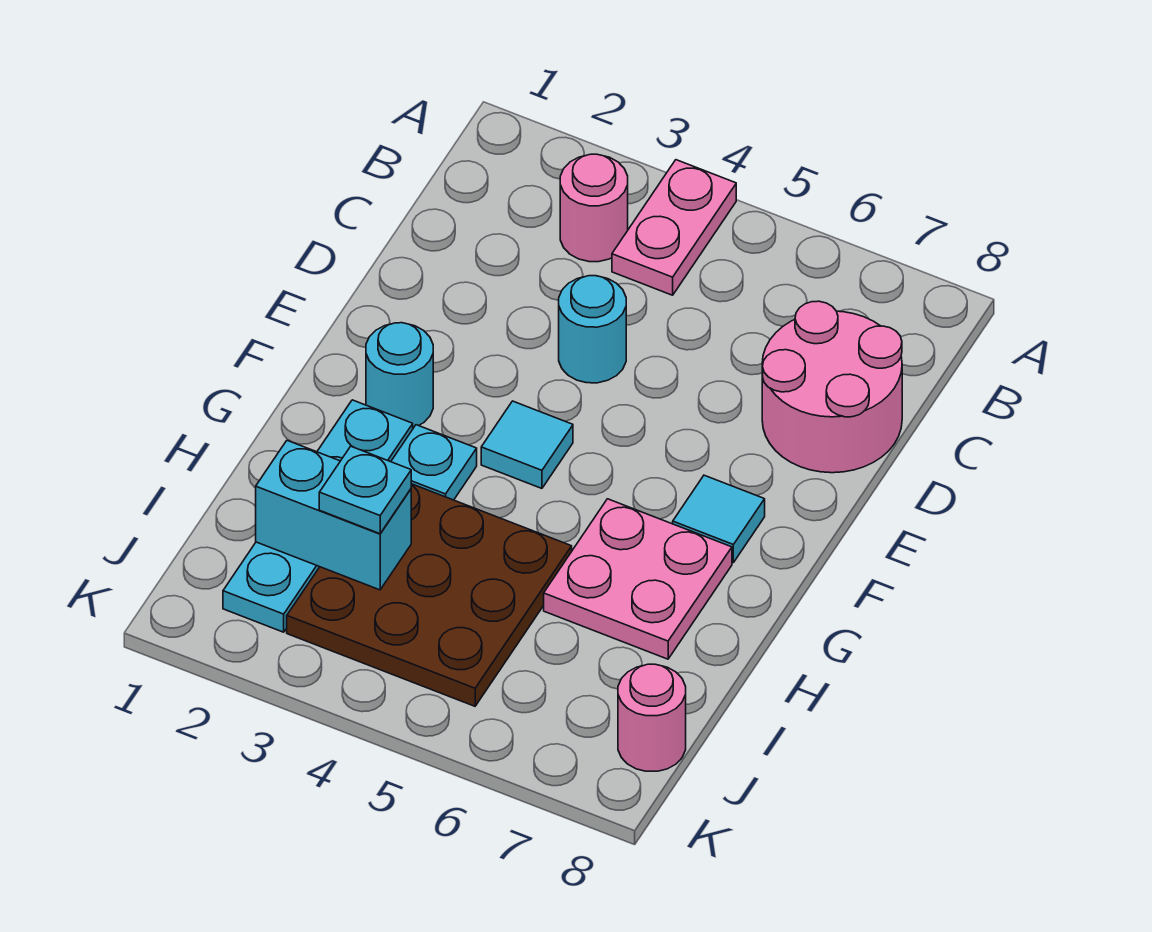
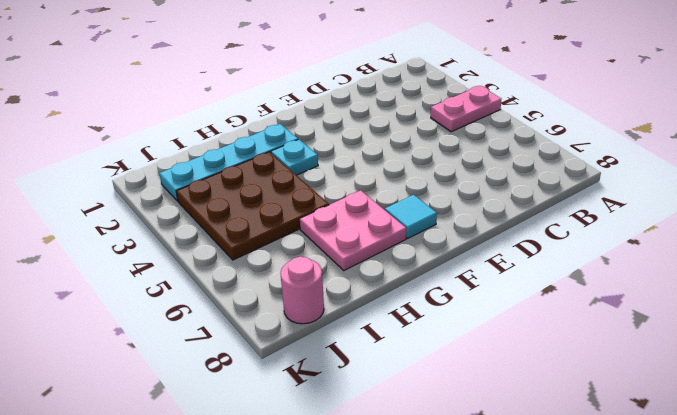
none -> pink 1x1 round brick [560,154,628,262]
none -> pink 2x2 round brick [762,301,902,473]
none -> cyan 1x1 round brick [559,276,626,383]

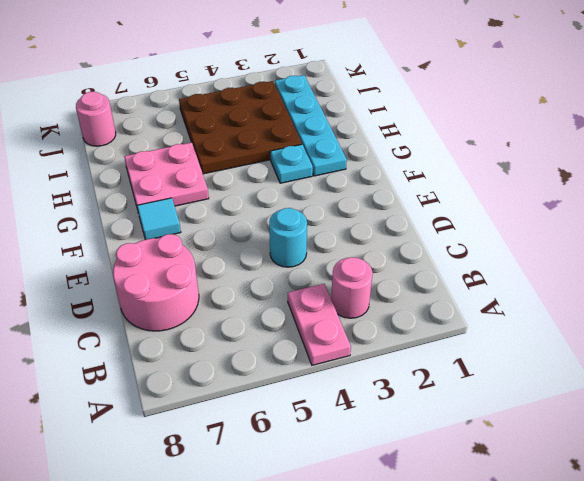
none -> cyan 1x1 round brick [366,323,433,428]
none -> cyan 1x1 tile [481,401,573,488]
none -> cyan 1x2 brick [256,441,411,590]

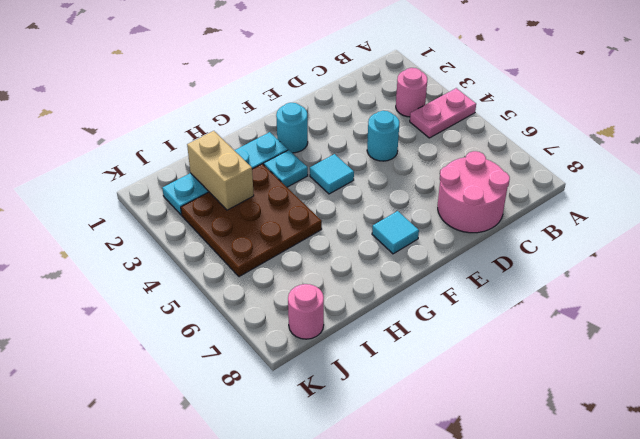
tan 1x2 brick [187,131,254,210] -> cyan 1x2 brick [256,441,411,590]
none -> pink 2x2 plate [544,499,732,659]
none -> cyan 1x1 plate [319,446,411,534]

